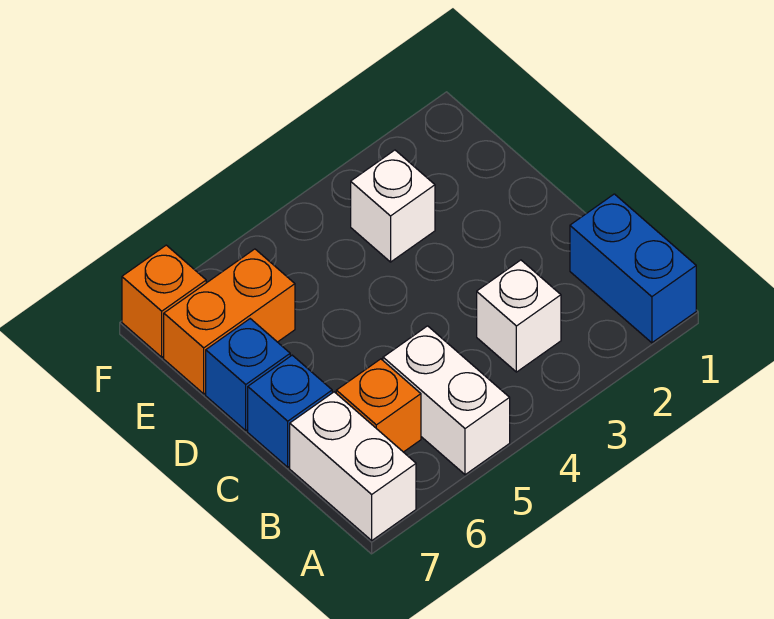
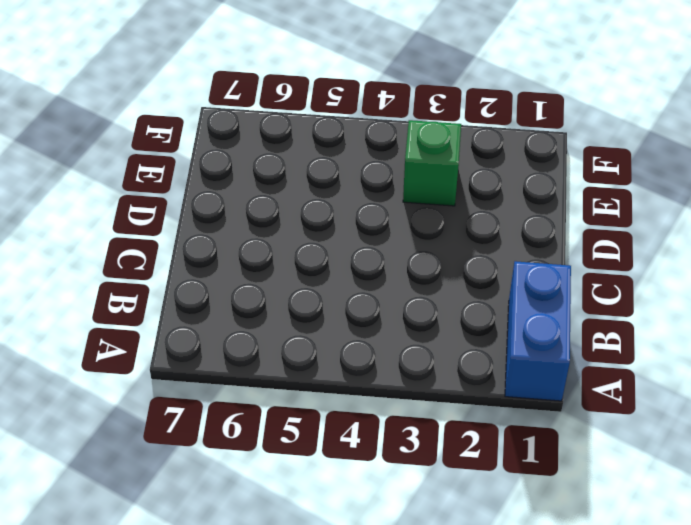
green 1x1 brick [403,120,461,206] -> white 1x1 brick [351,150,435,262]
none -> white 1x2 brick [383,326,510,475]
none -> white 1x2 brick [290,392,416,540]

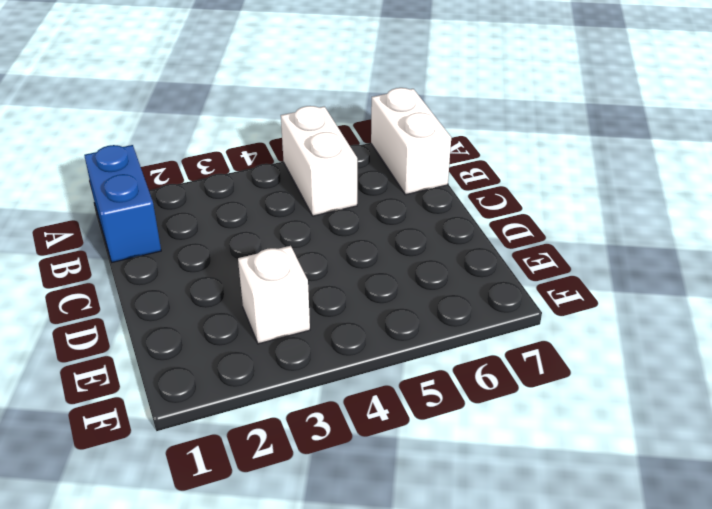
none -> white 1x1 brick [477,260,561,372]
none -> orange 1x1 brick [336,359,421,452]

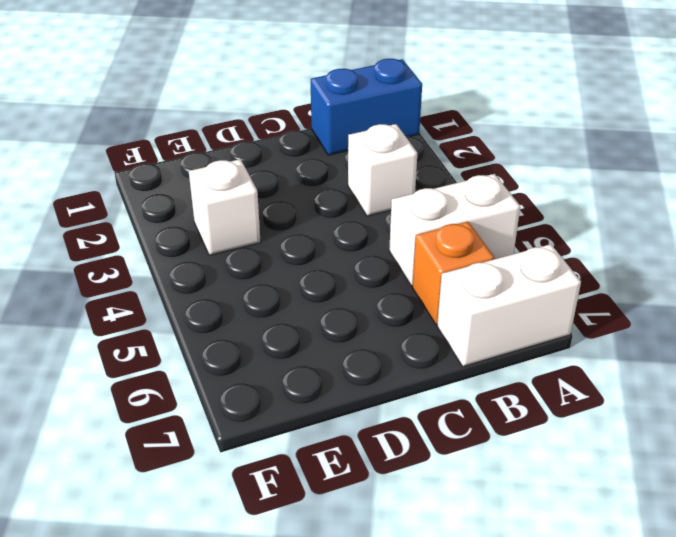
none -> blue 1x1 brick [248,355,332,467]
none -> blue 1x1 brick [206,319,290,430]

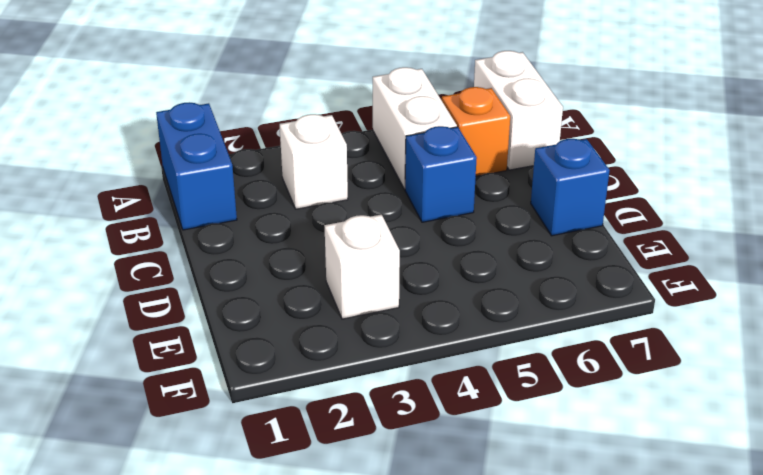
blue 1x1 brick [405,126,477,222] -> blue 1x1 brick moved to [248,355,332,467]
none -> orange 1x2 brick [164,249,295,394]
none -> orange 1x1 brick [122,245,206,357]

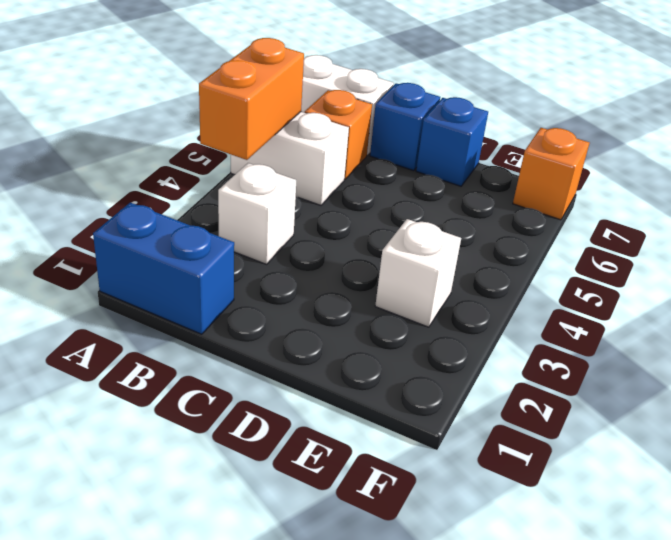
orange 1x2 brick [199,38,304,160] -> orange 1x2 brick moved to [164,249,295,394]

